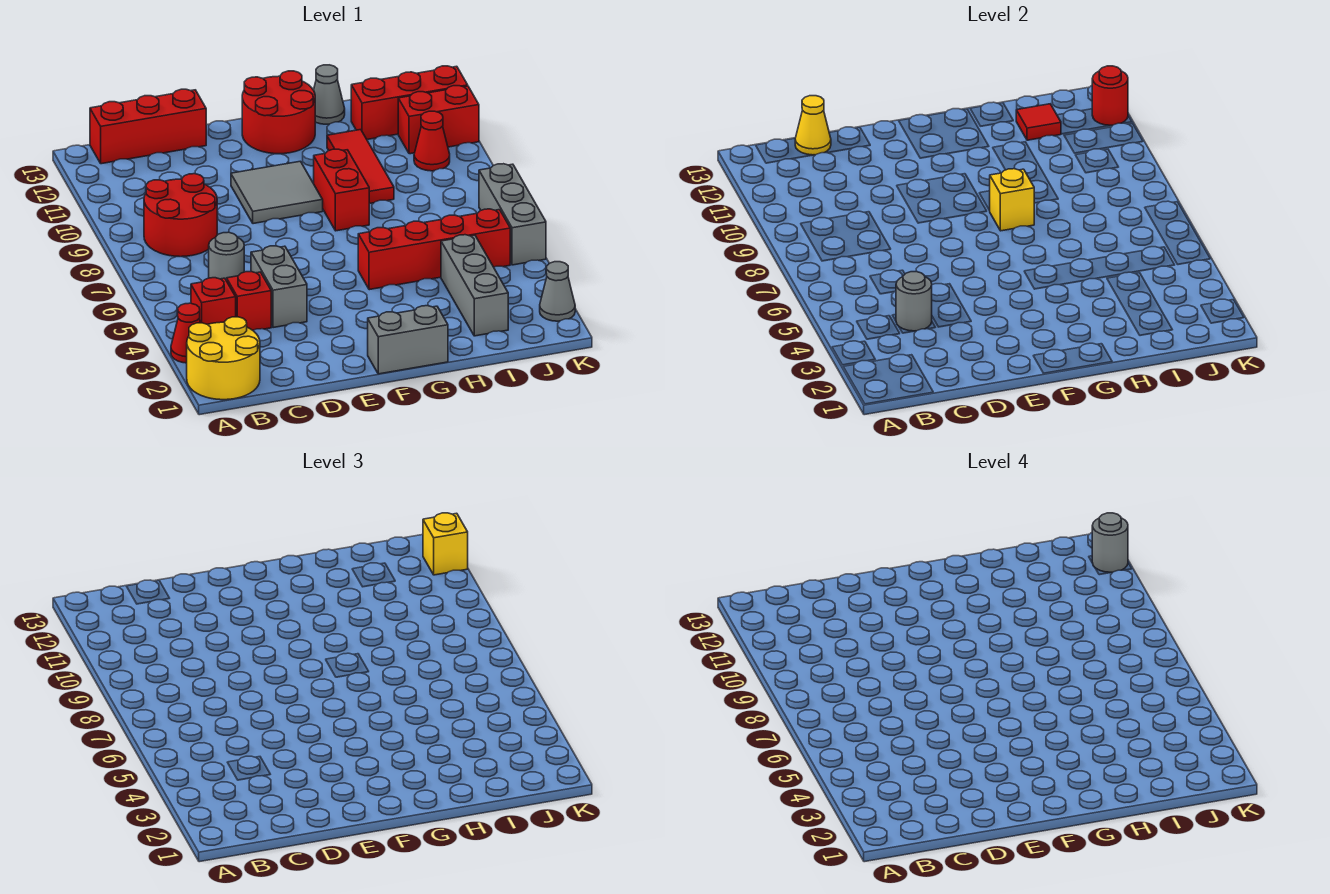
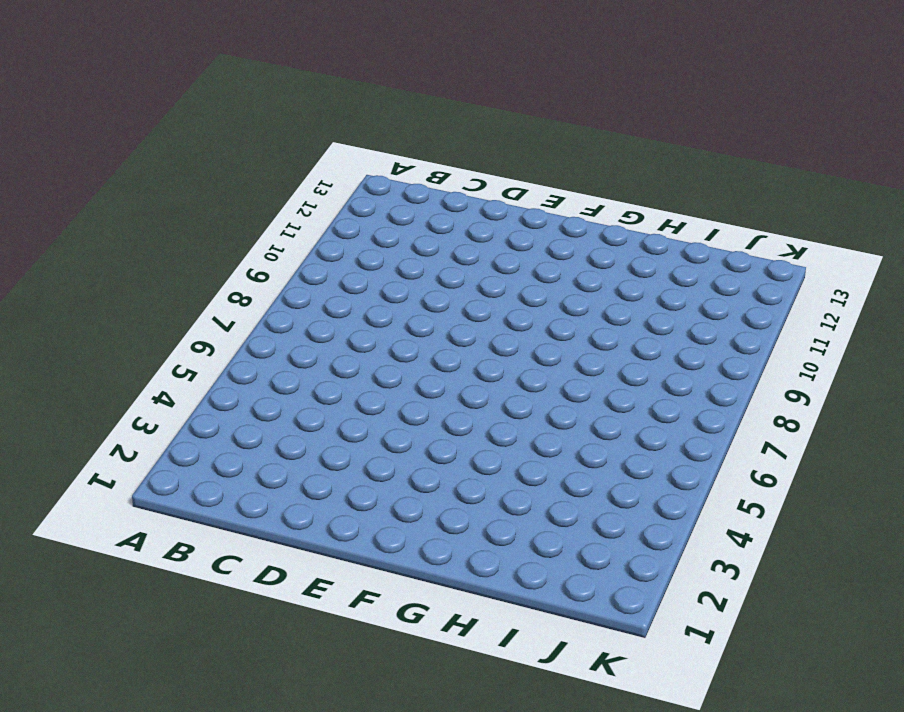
none -> yellow 2x2 round brick [187,317,260,400]
none -> red 1x1 cone [171,303,200,363]
none -> red 1x1 brick [191,278,236,324]

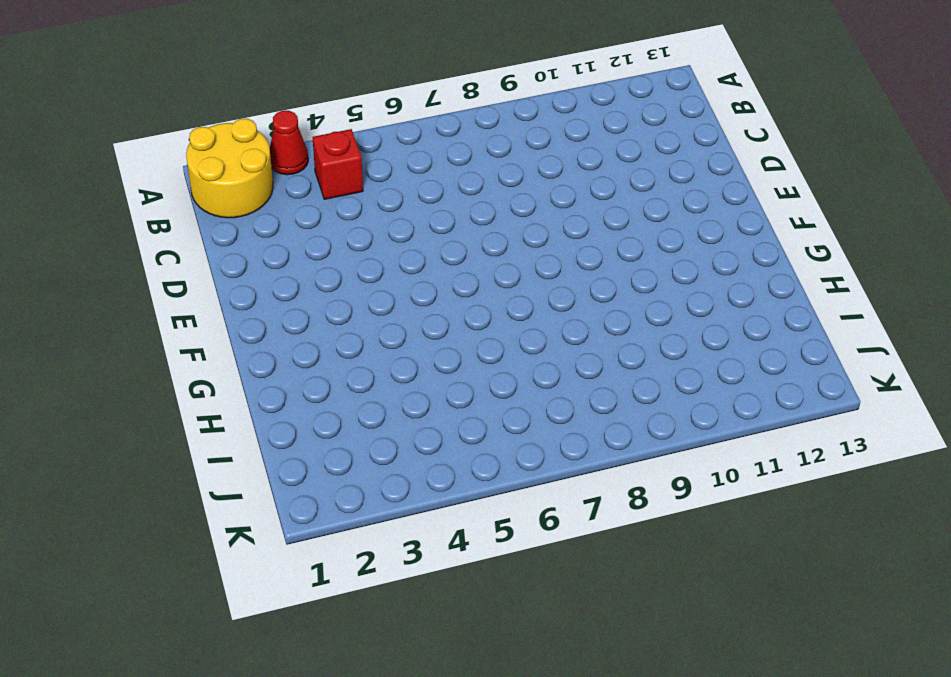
none -> red 2x2 round brick [144,174,217,257]
none -> red 1x3 brick [90,89,206,164]
none -> red 1x1 brick [227,272,271,330]

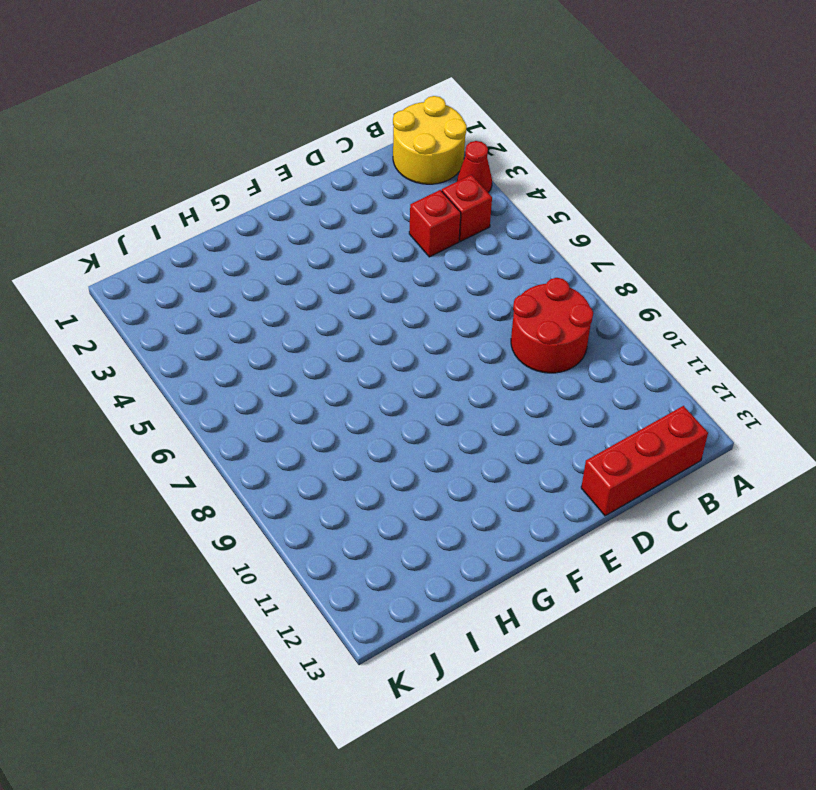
none -> grey 1x1 round brick [209,232,244,281]
none -> grey 1x2 brick [251,246,307,328]
none -> grey 2x2 tile [231,161,323,224]

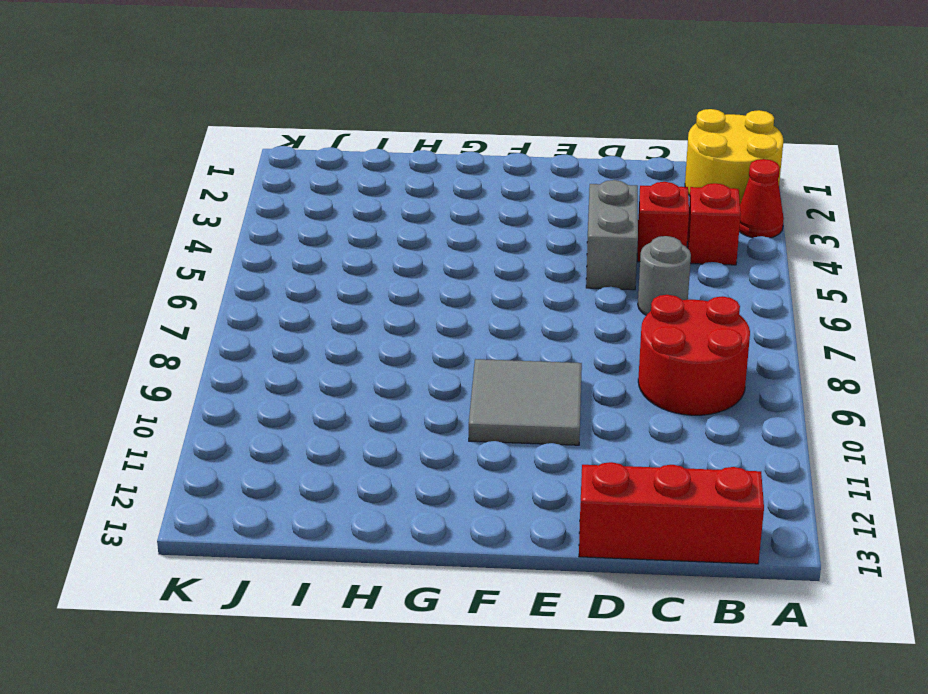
none -> grey 1x2 brick [368,306,448,374]
none -> red 2x2 round brick [242,71,315,154]
none -> red 1x4 brick [358,209,510,290]

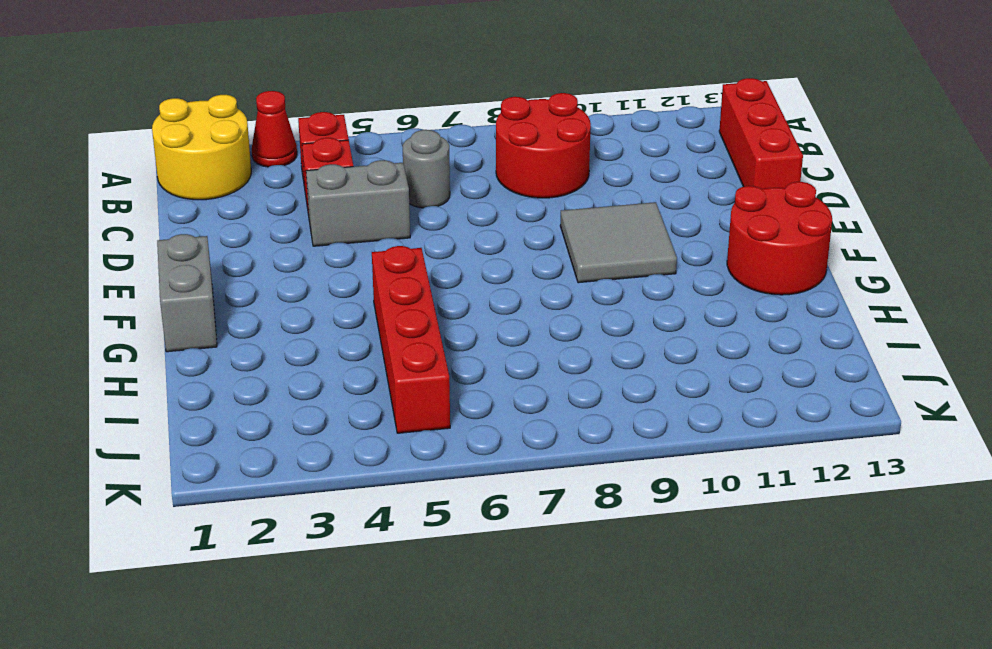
none -> red 1x2 brick [314,149,369,231]
none -> red 1x3 tile [327,130,394,204]
none -> grey 1x1 cone [314,65,345,124]

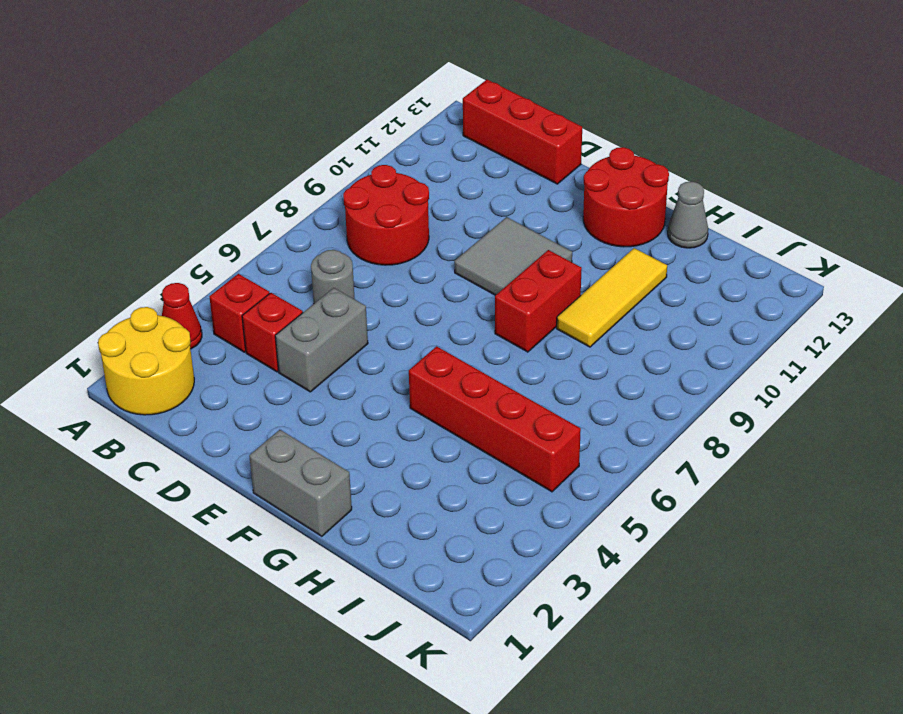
yellow 1x3 tile [557,248,667,347] -> red 1x3 tile [327,130,394,204]
none -> grey 1x3 brick [441,235,508,336]
none -> red 1x3 brick [351,66,468,139]
none -> red 1x1 cone [414,111,450,171]

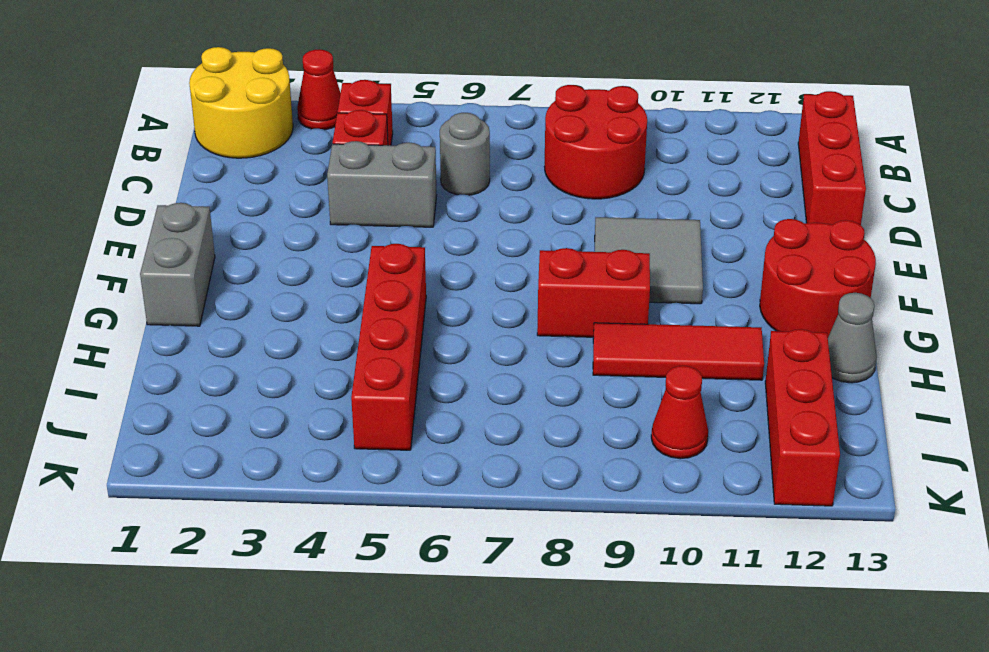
none -> grey 1x3 brick [441,235,508,336]
none -> red 1x2 brick [398,86,479,154]
none -> grey 1x1 cone [540,262,575,321]

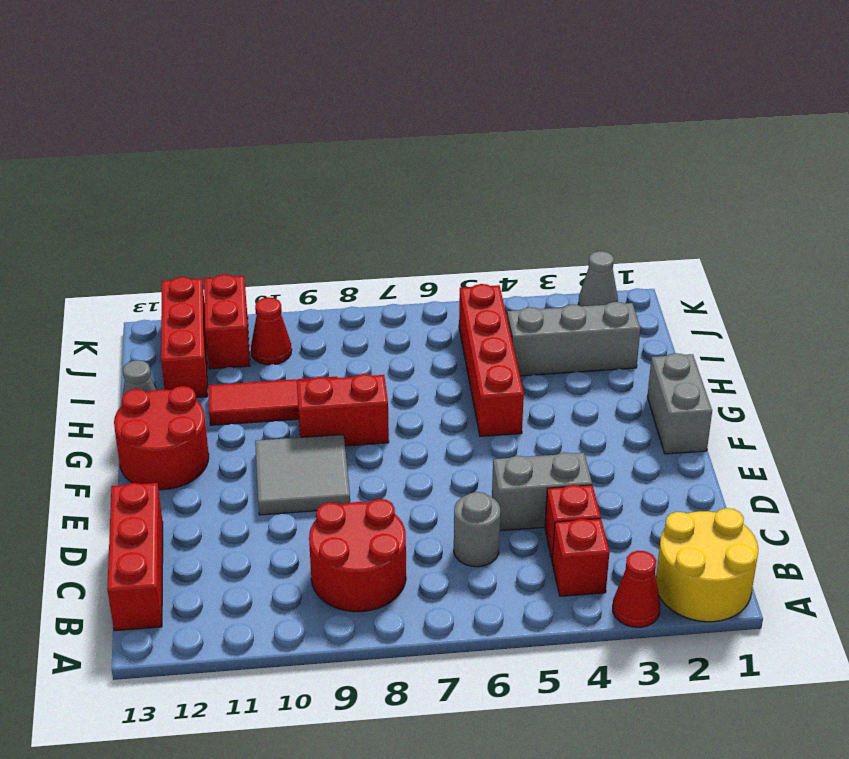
none -> grey 1x3 brick [479,164,546,265]
none -> grey 1x1 round brick [896,271,932,331]
none -> yellow 1x1 cone [795,96,831,155]

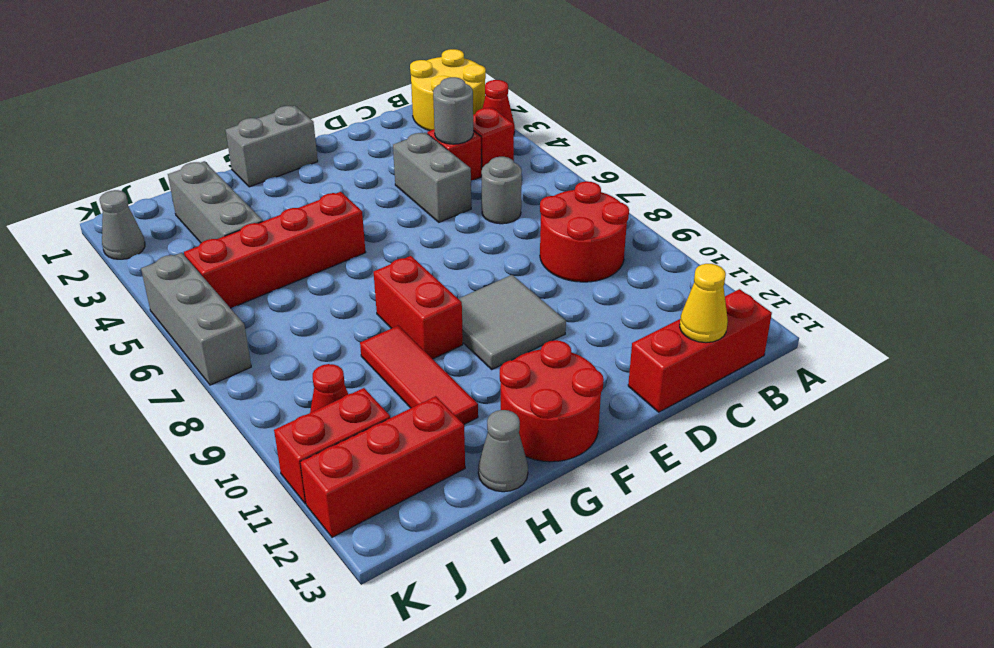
none -> yellow 1x1 brick [990,169,1034,231]
none -> red 1x1 tile [1016,104,1061,140]
none -> red 1x1 round brick [1092,66,1128,125]

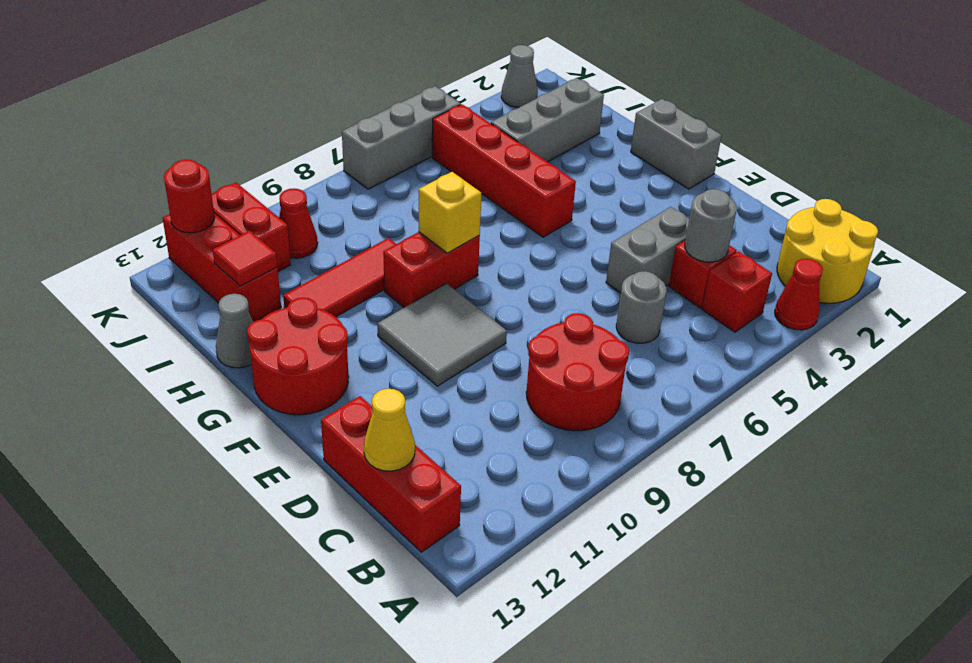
none -> yellow 1x1 brick [423,513,468,575]
none -> grey 1x1 round brick [1092,513,1128,572]

